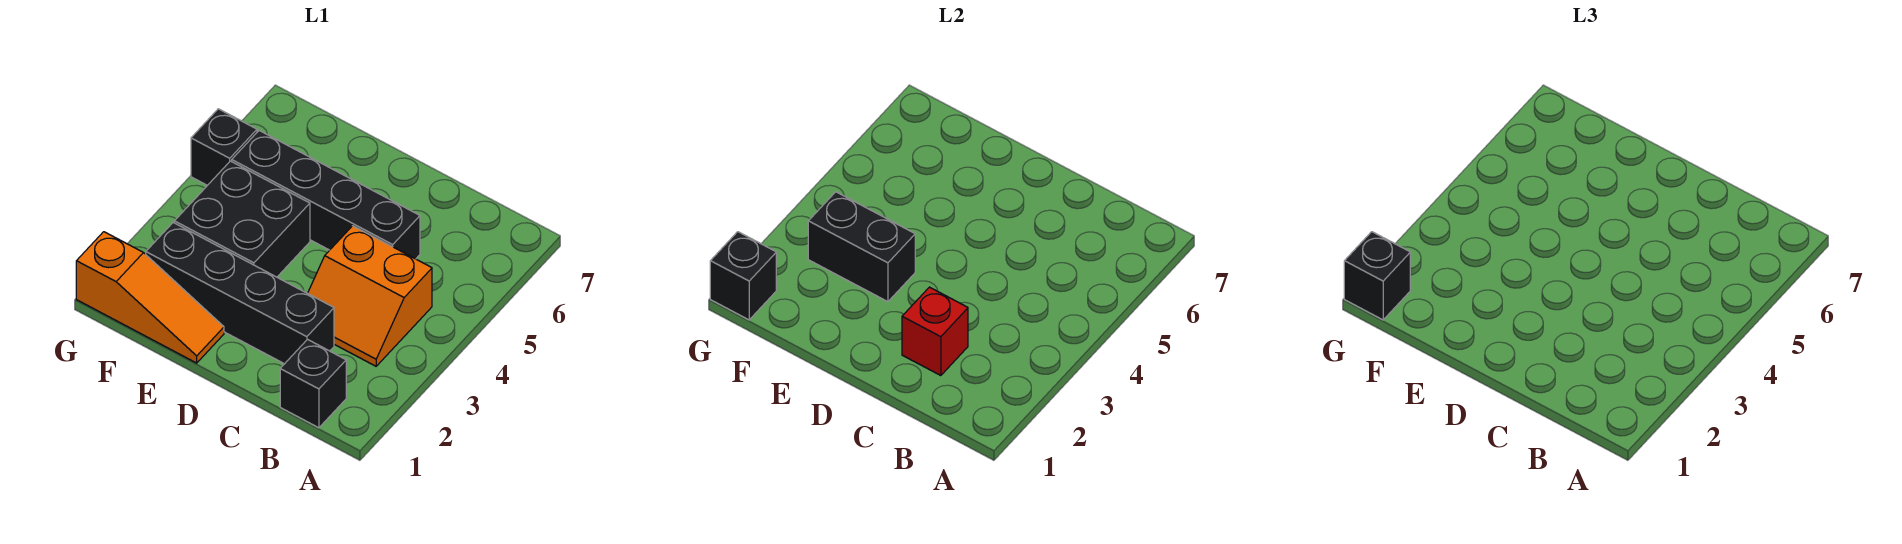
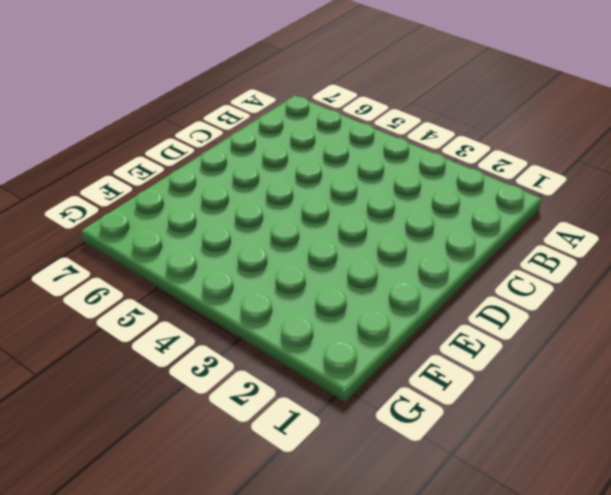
none -> black 1x1 brick [280,340,346,428]
none -> orange 2x2 slope [308,226,432,366]

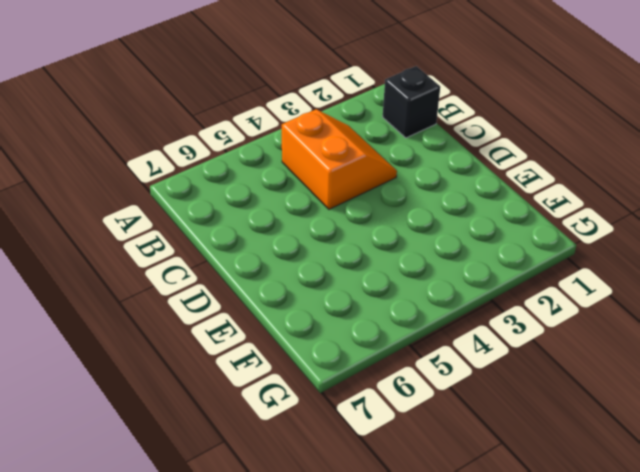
none -> black 1x4 brick [146,223,334,364]
none -> black 1x4 brick [232,131,420,259]

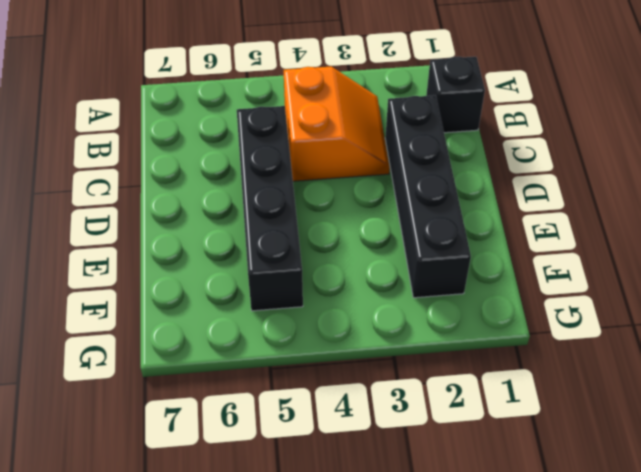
none -> orange 1x3 slope [76,232,224,363]
none -> black 2x2 brick [174,161,310,277]

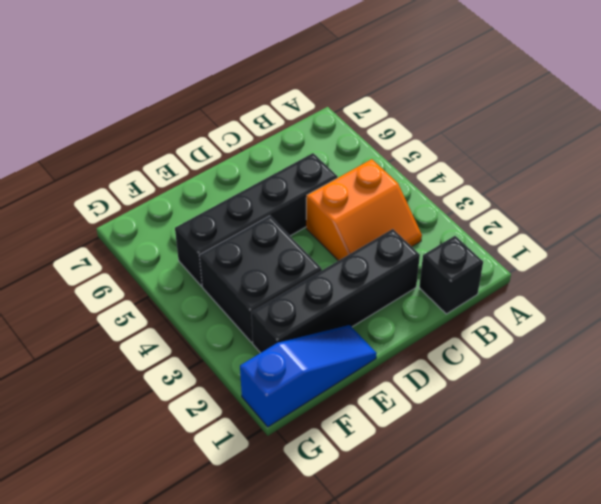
blue 1x3 slope [240,325,377,427] -> orange 1x3 slope [76,232,224,363]
none -> black 1x1 brick [191,109,257,185]
none -> red 1x1 brick [902,287,968,376]

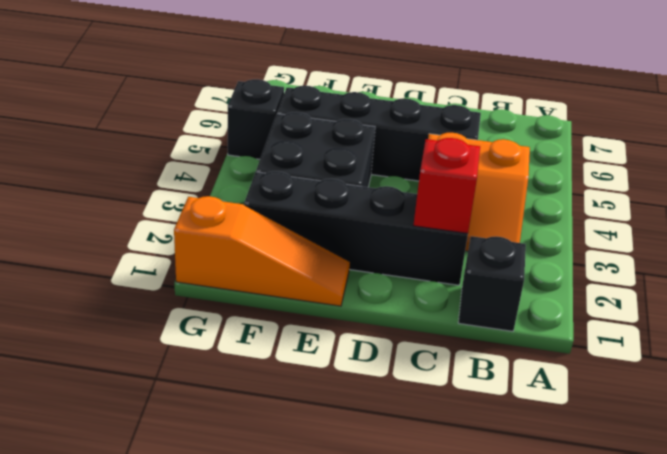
none -> black 1x2 brick [808,192,915,302]
none -> black 1x1 brick [710,232,776,320]

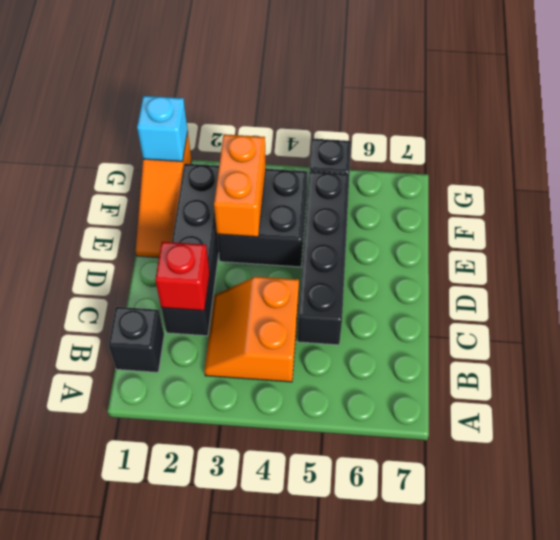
orange 1x2 brick [214,134,266,237] -> black 1x2 brick [808,192,915,302]
cyan 1x1 brick [137,96,188,162] -> black 1x1 brick [710,232,776,320]
none -> black 1x1 brick [1344,232,1410,320]

